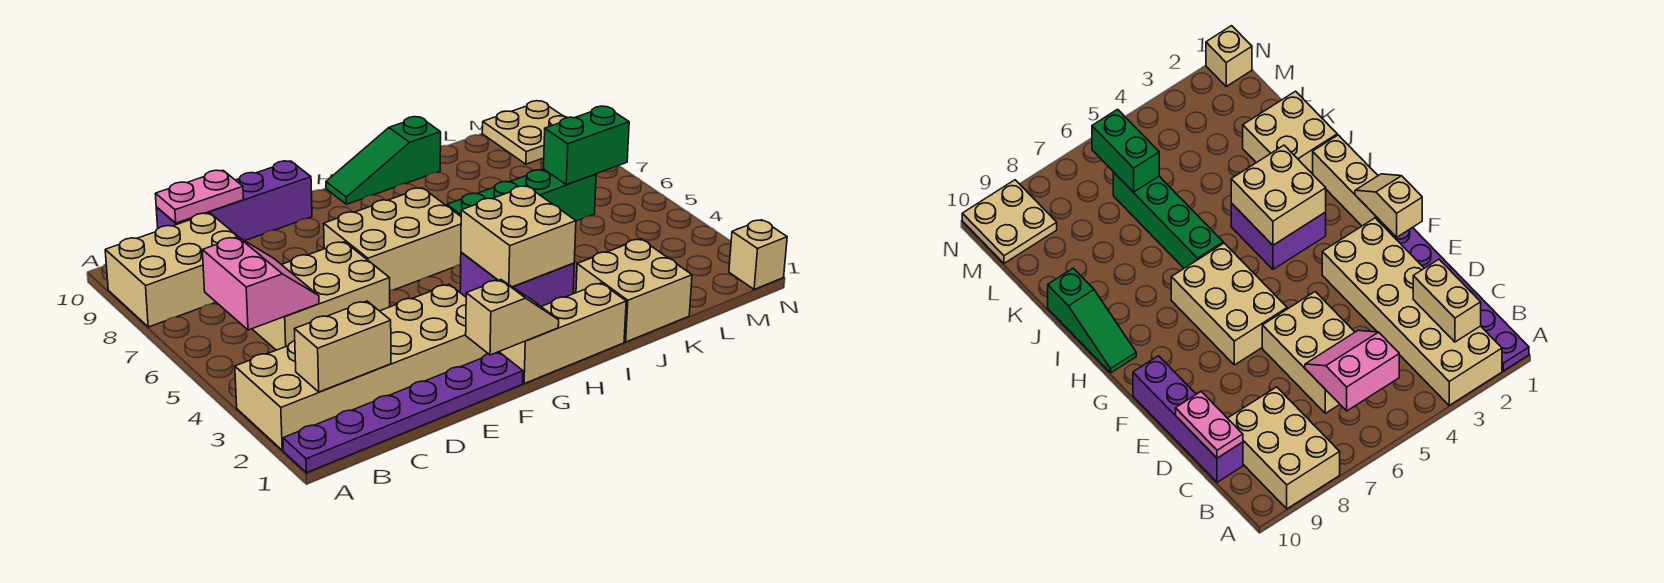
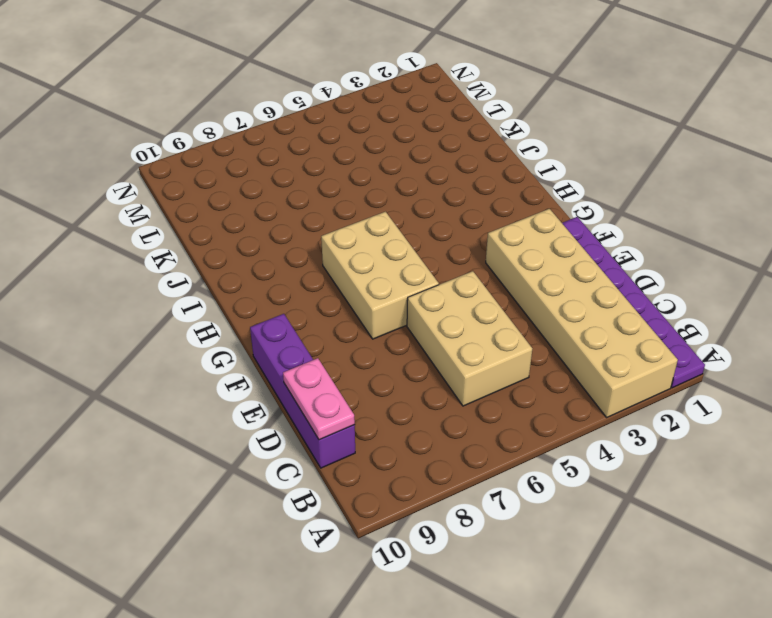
none -> tan 2x3 brick [105,213,238,327]
none -> tan 1x3 brick [500,283,626,384]
none -> purple 2x2 brick [460,252,574,306]

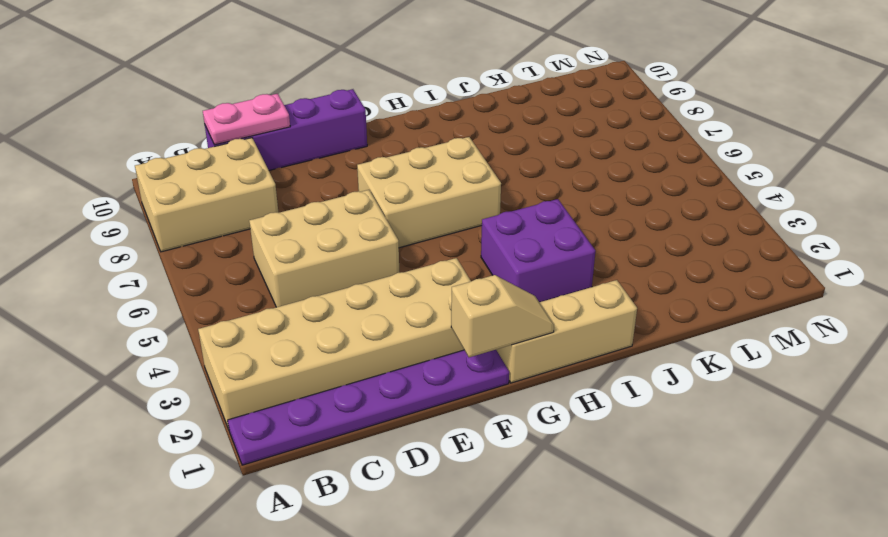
none -> green 1x3 slope [326,117,441,204]
none -> green 1x4 brick [447,169,596,221]
none -> tan 2x2 brick [576,239,692,342]

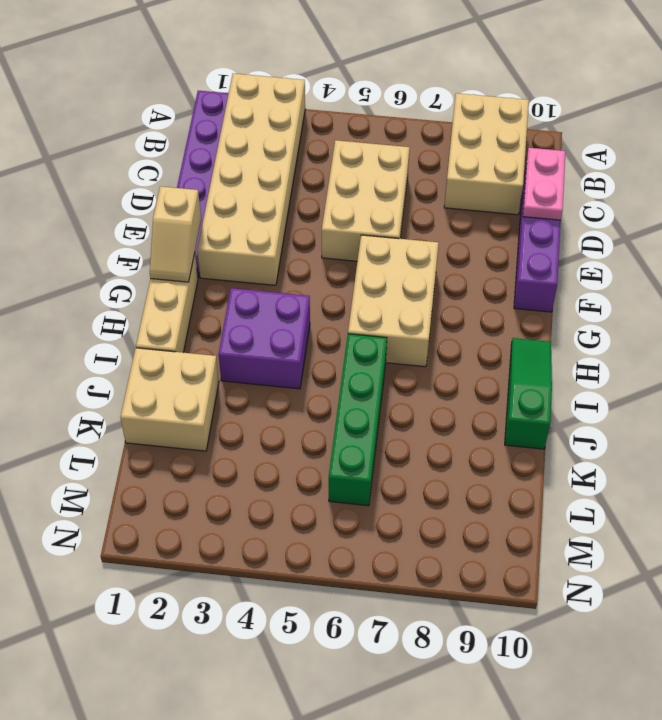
none -> tan 2x2 plate [482,101,567,164]
none -> tan 1x1 brick [729,220,787,289]
none -> tan 1x2 brick [295,301,391,392]

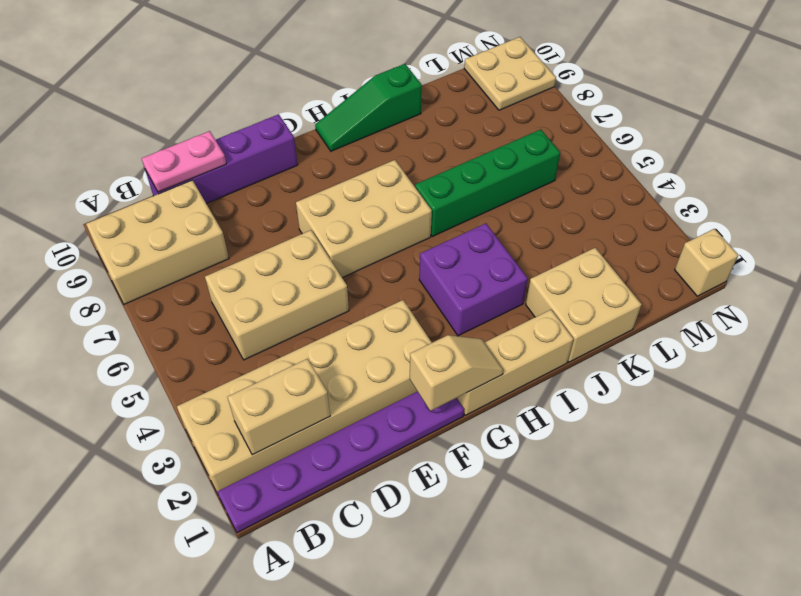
none -> pink 2x2 slope [202,237,319,330]
none -> tan 2x2 brick [461,186,576,287]
none -> green 1x2 brick [544,106,629,185]

